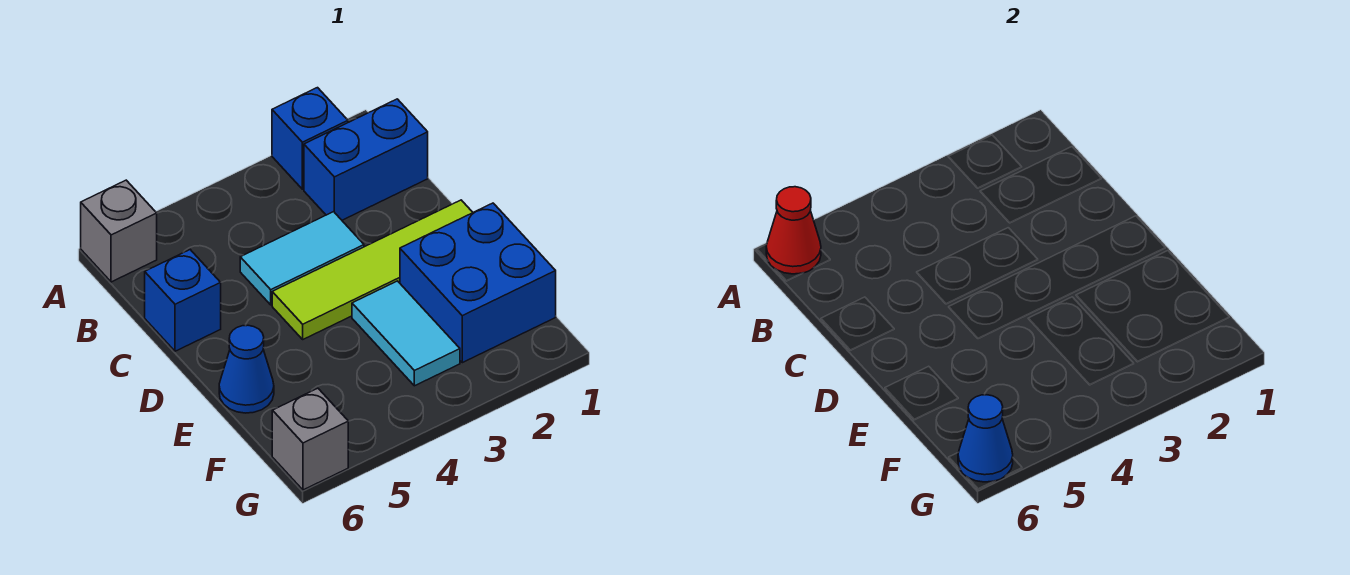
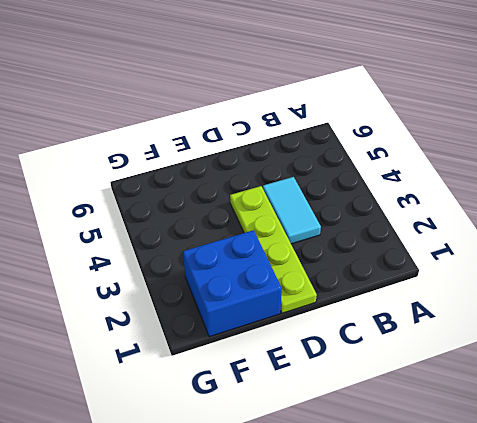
lime 1x4 plate [230,186,317,313] -> lime 1x4 tile [272,200,473,339]
none -> blue 1x1 brick [272,88,348,189]
none -> grey 1x1 brick [81,180,157,282]
none -> blue 1x2 brick [304,99,428,220]

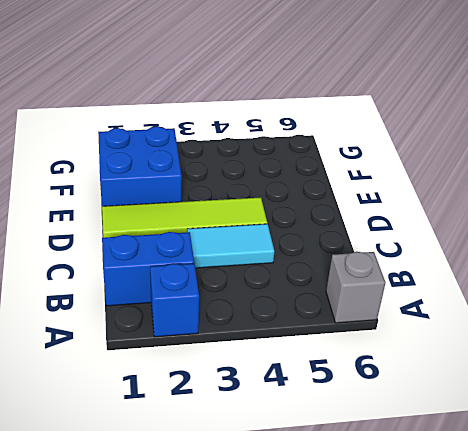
none -> blue 1x1 brick [145,250,221,351]
none -> cyan 1x2 tile [352,281,460,386]
none -> blue 1x1 cone [219,325,274,413]

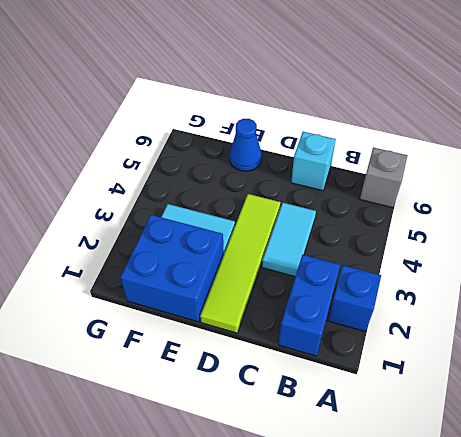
cyan 1x1 brick [291,132,336,191] -> blue 1x1 brick [145,250,221,351]
none -> grey 1x1 brick [272,388,348,490]
none -> red 1x1 cone [766,187,821,274]
none -> blue 1x1 cone [958,395,1013,482]

